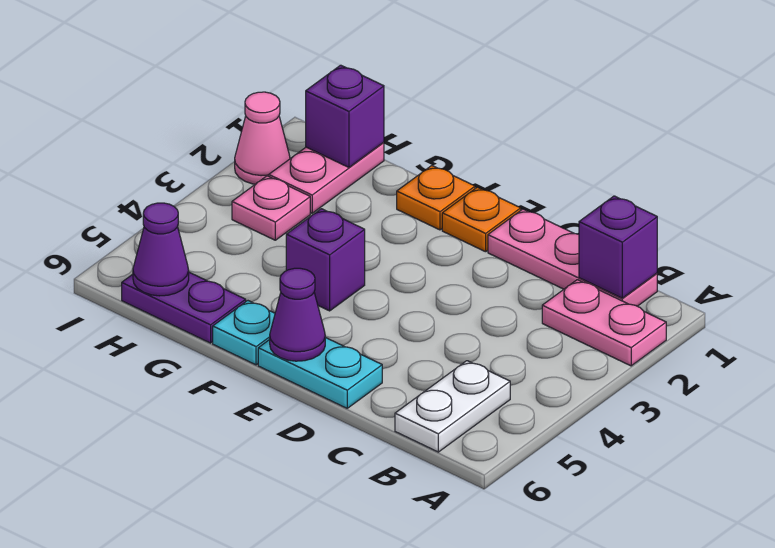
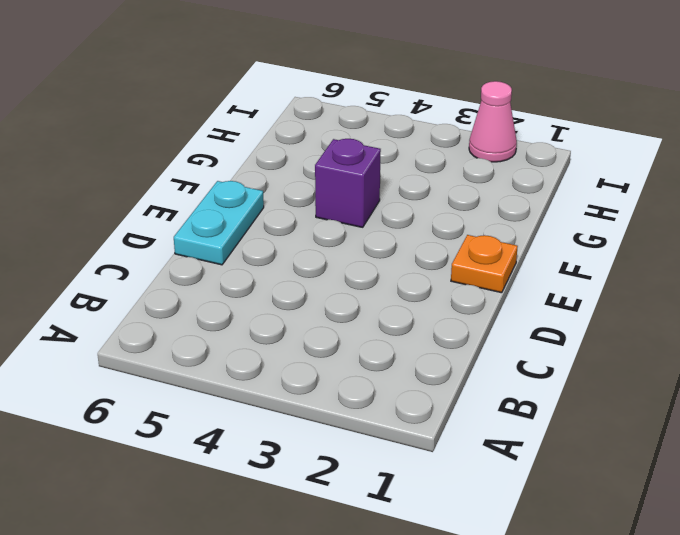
none -> pink 1x2 plate [542,280,666,366]
none -> pink 1x3 plate [488,209,657,306]
none -> white 1x2 plate [395,361,510,452]

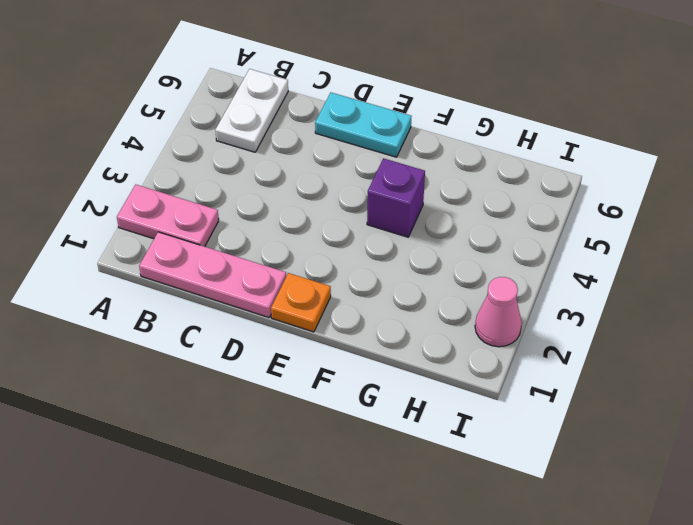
none -> orange 1x1 plate [397,166,475,230]
none -> cyan 1x1 plate [213,301,275,365]
none -> purple 1x2 plate [122,272,246,343]

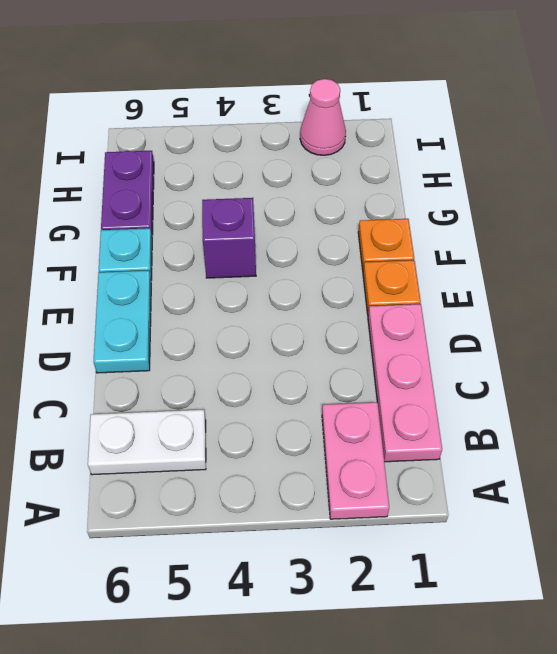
none -> pink 1x2 plate [269,142,384,213]
none -> pink 1x1 plate [232,176,310,240]
none -> purple 1x1 brick [579,196,657,298]

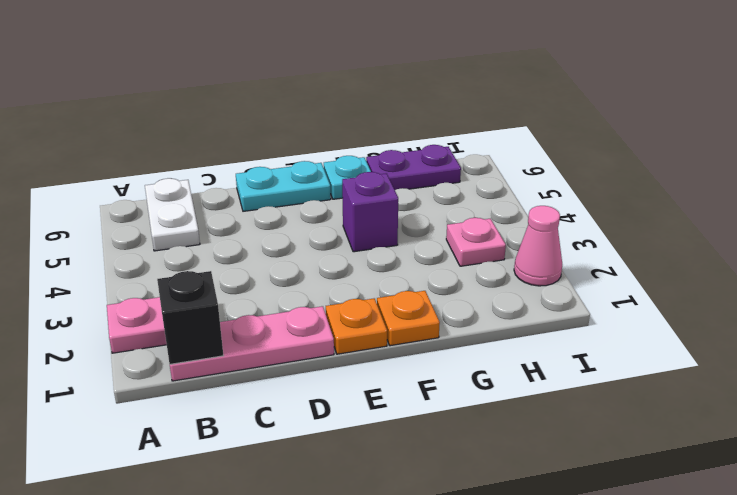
black 1x1 brick [157,271,224,364] -> purple 1x1 brick [579,196,657,298]
none -> pink 1x2 plate [269,142,384,213]
none -> purple 1x1 cone [270,268,325,361]
none -> purple 1x1 brick [306,65,384,167]

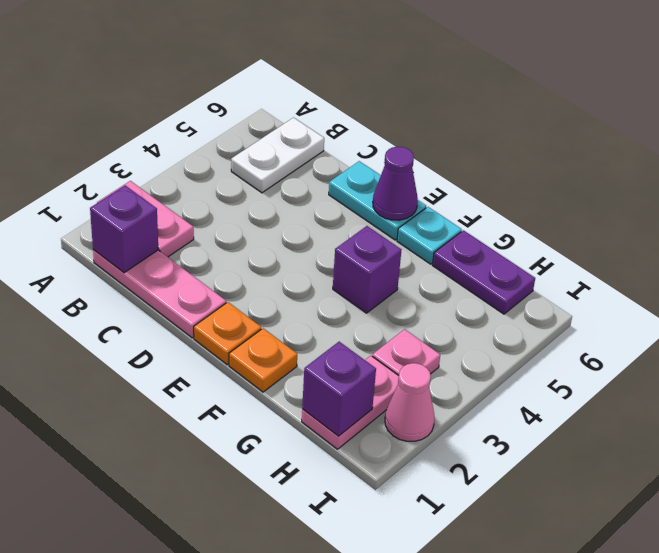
none -> purple 1x1 cone [133,203,189,296]

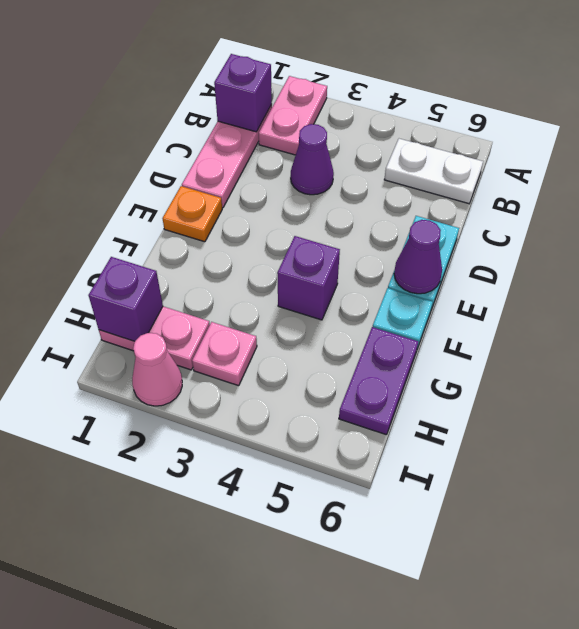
purple 1x1 cone [291,124,334,195] -> purple 1x1 cone moved to [133,203,189,296]
none -> orange 1x1 plate [397,166,475,230]

